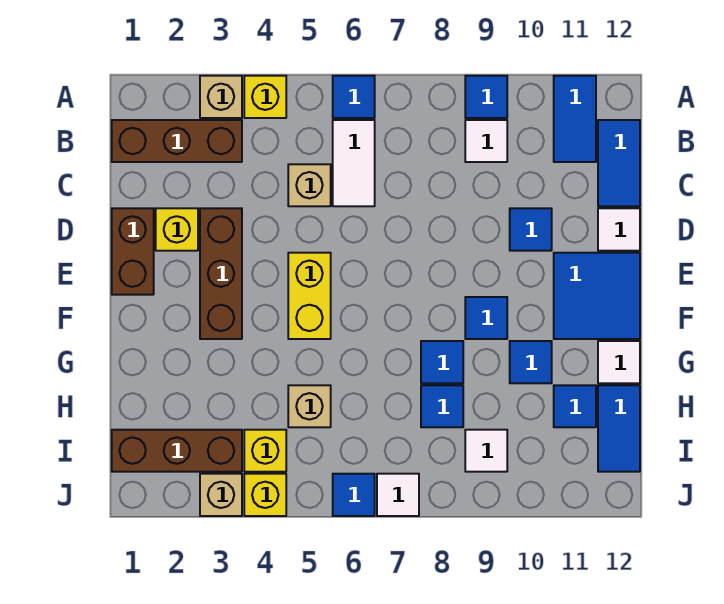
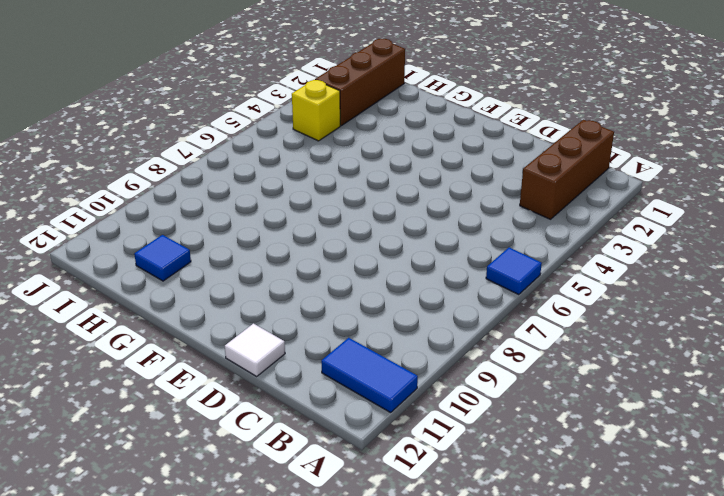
none -> tan 1x1 brick [200,76,242,118]
none -> yellow 1x1 brick [244,76,286,118]
none -> blue 1x1 tile [465,76,507,118]
none -> white 1x2 tile [333,120,375,206]

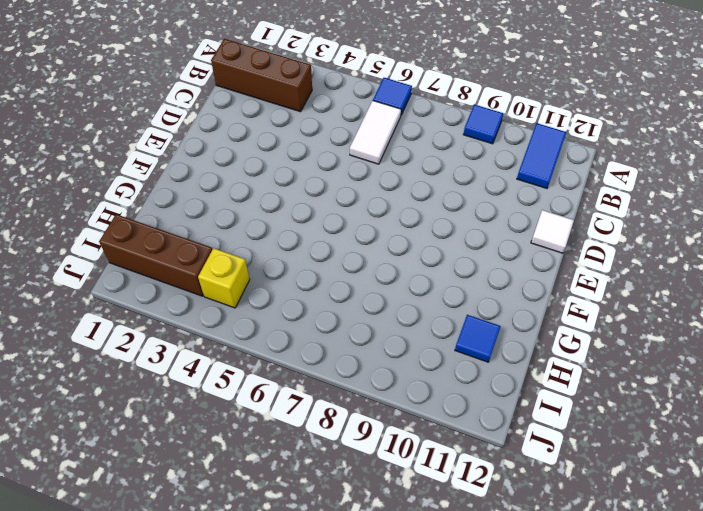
none -> tan 1x1 brick [200,76,242,118]
none -> yellow 1x1 brick [244,76,286,118]
none -> white 1x1 tile [465,120,507,162]
none -> blue 1x2 tile [598,120,640,206]

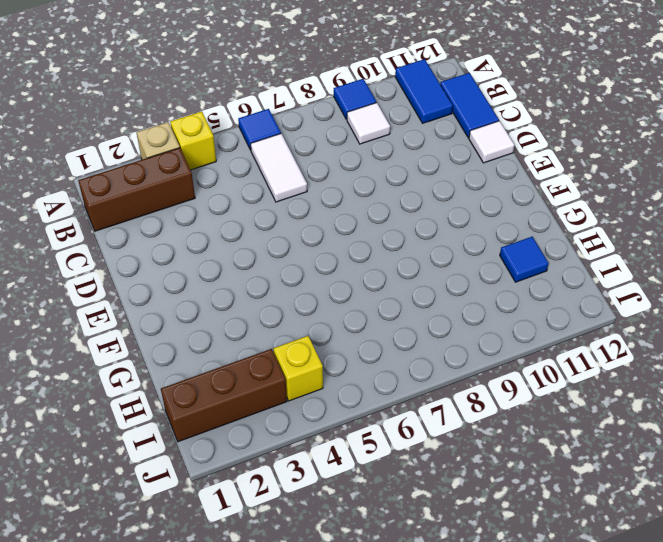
none -> tan 1x1 brick [288,164,331,206]
none -> brown 1x2 brick [112,208,154,295]
none -> yellow 1x1 brick [156,208,198,251]
none -> brown 1x3 brick [200,208,242,339]

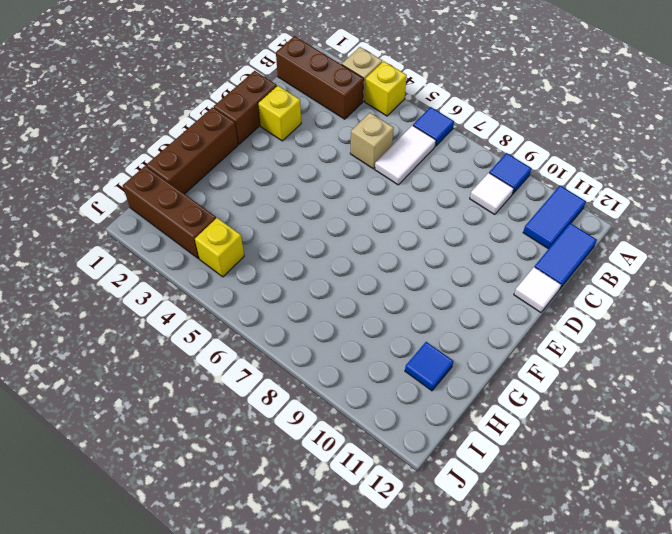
brown 1x3 brick [146,107,238,194] -> brown 1x3 brick moved to [200,208,242,339]
none -> blue 1x1 tile [510,208,552,251]
none -> yellow 1x2 brick [288,253,331,339]
none -> blue 2x2 tile [554,253,640,339]
none -> blue 1x1 tile [465,297,507,339]

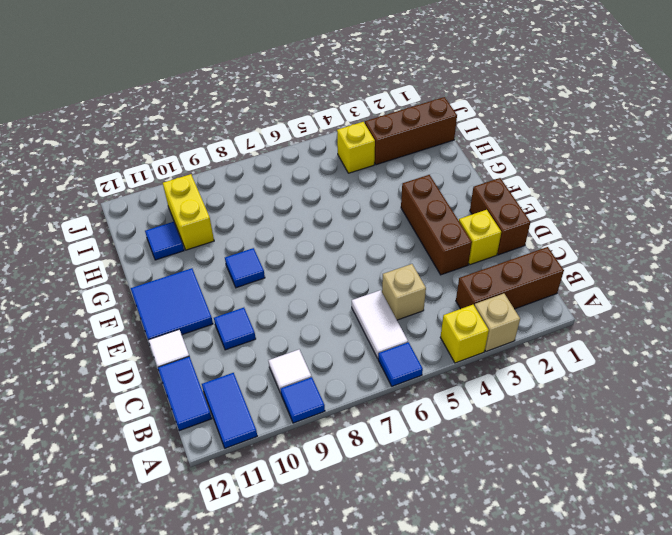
yellow 1x2 brick [163,174,214,250] -> yellow 1x2 brick moved to [288,253,331,339]
none -> blue 1x1 tile [421,341,463,383]
none -> blue 1x1 tile [510,341,552,383]
none -> white 1x1 tile [598,341,640,383]
none -> tan 1x1 brick [288,385,331,427]

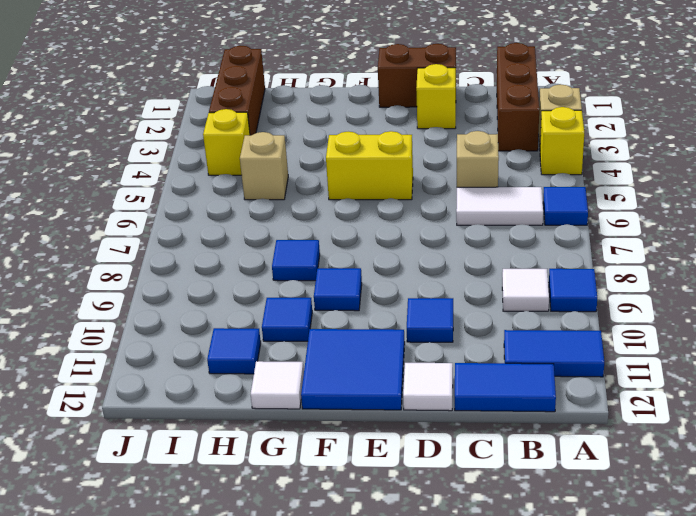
none -> brown 1x3 brick [200,208,242,339]
none -> blue 1x1 tile [421,385,463,427]
none -> blue 1x2 tile [598,385,640,472]
none -> white 1x1 tile [465,430,507,472]

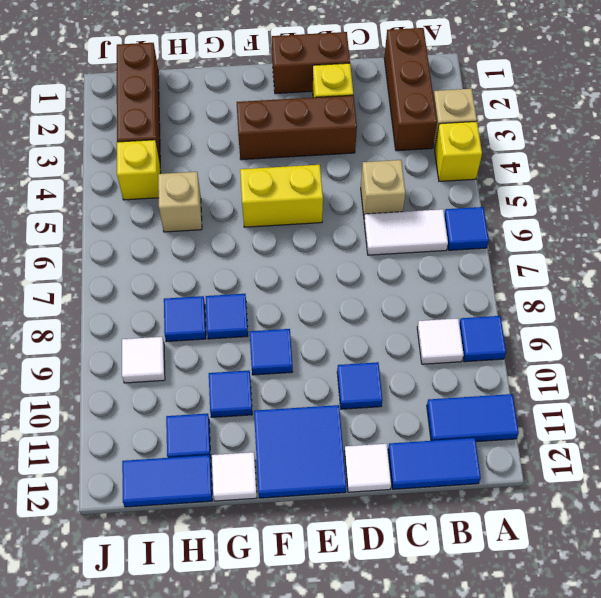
none -> tan 1x1 brick [200,474,242,516]
none -> yellow 1x1 brick [244,474,286,516]
none -> blue 1x1 tile [333,474,375,516]
none -> white 1x1 tile [377,474,419,516]

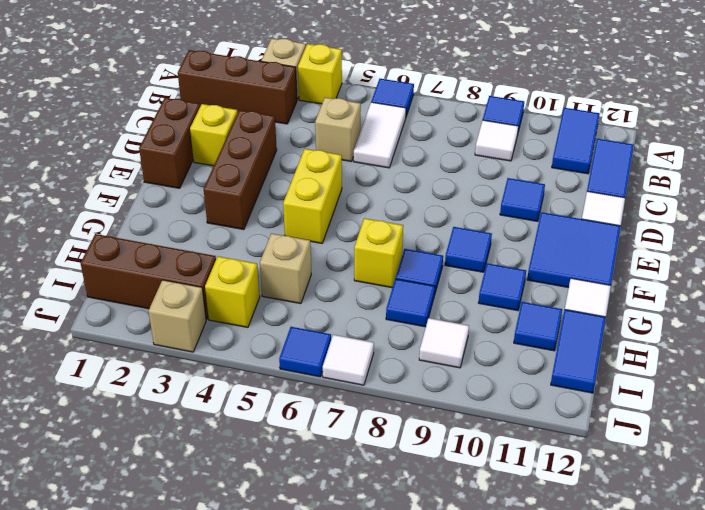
yellow 1x1 brick [354,218,403,288] -> yellow 1x1 brick moved to [244,474,286,516]

